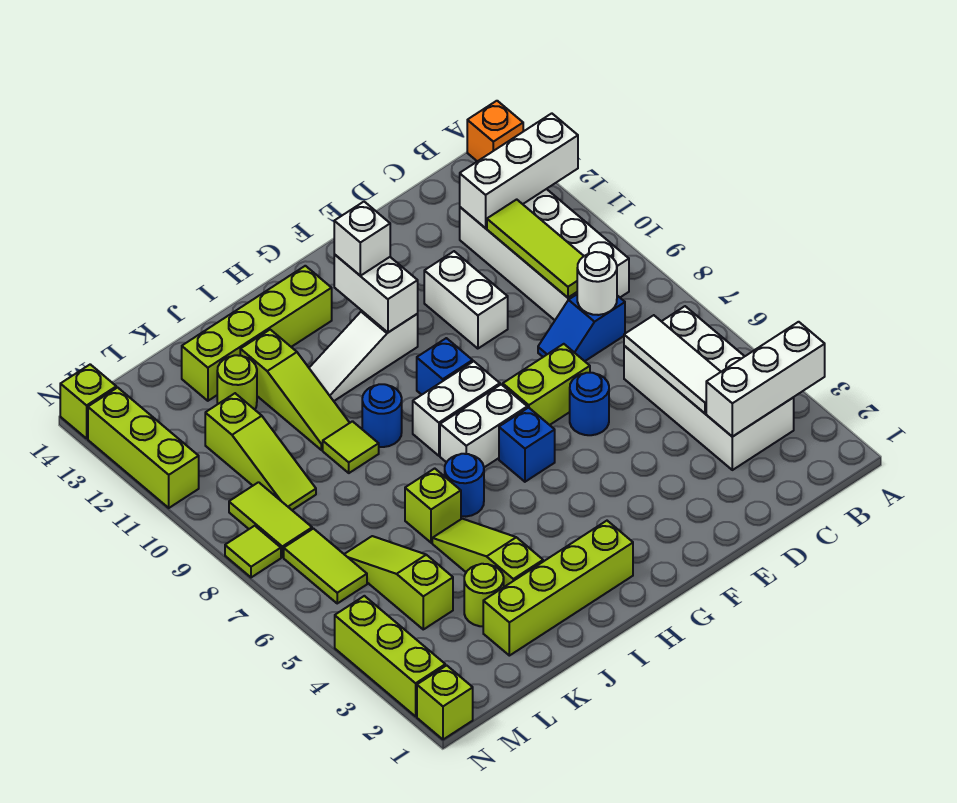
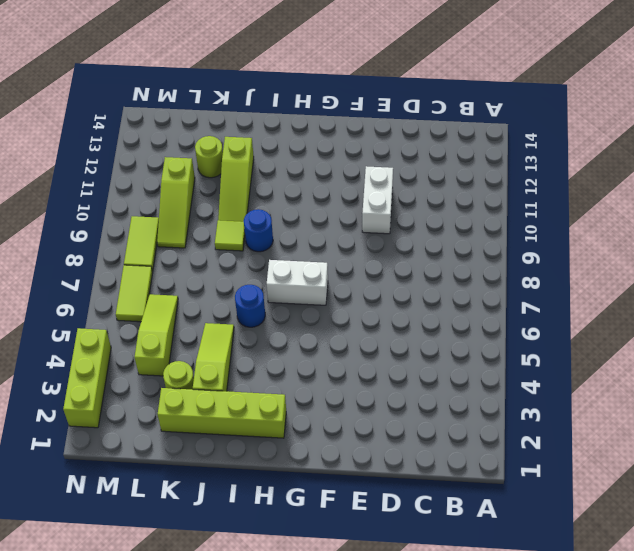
none -> orange 1x1 brick [467,101,523,161]
none -> white 2x4 brick [624,306,794,470]
none -> white 2x4 brick [460,189,629,320]
none -> blue 1x2 slope [538,295,625,361]

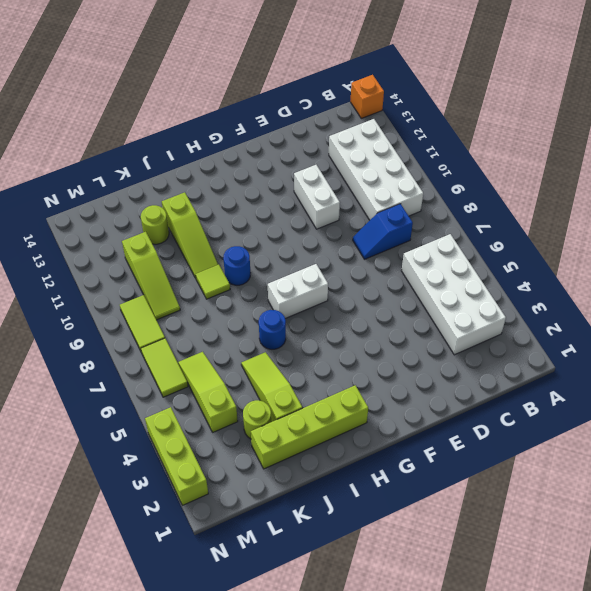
none -> blue 1x1 round brick [570,373,609,435]
none -> lime 1x2 brick [503,344,590,425]
none -> blue 1x1 brick [499,408,555,482]
none -> white 1x2 brick [413,361,500,456]

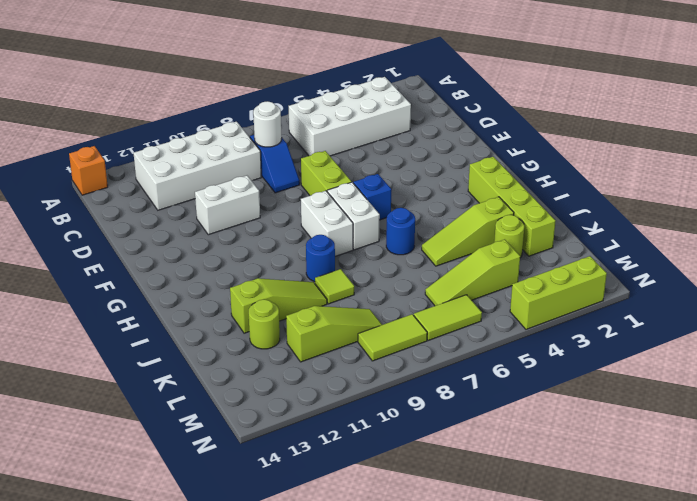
none -> blue 1x1 round brick [570,373,609,435]
none -> blue 1x1 brick [417,338,473,395]
none -> white 1x3 slope [309,311,418,401]
none -> lime 1x4 brick [182,266,332,401]

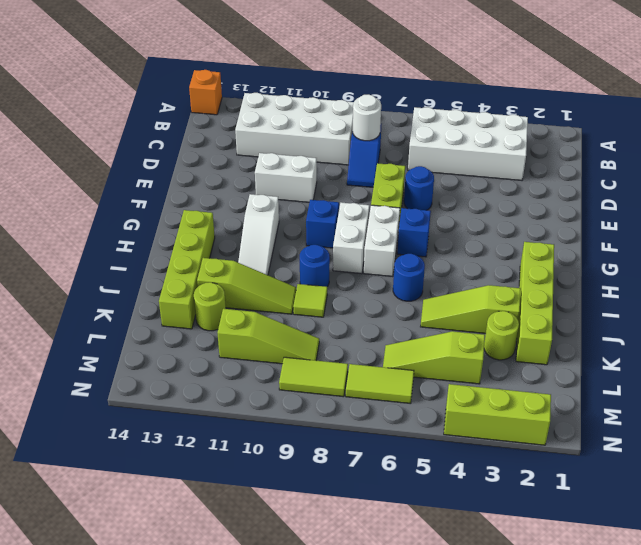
none -> lime 1x1 brick [405,468,461,543]
none -> lime 1x1 brick [417,665,473,740]
none -> lime 1x1 tile [225,526,281,577]
none -> lime 1x3 brick [88,388,199,508]

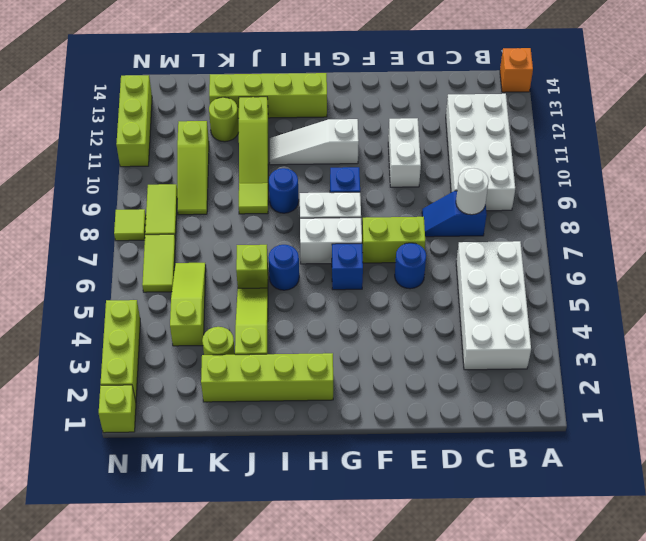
none -> lime 1x1 brick [60,364,116,438]
none -> white 1x3 brick [706,322,825,437]
none -> white 1x3 brick [460,113,578,228]
none -> white 1x3 tile [624,315,721,413]

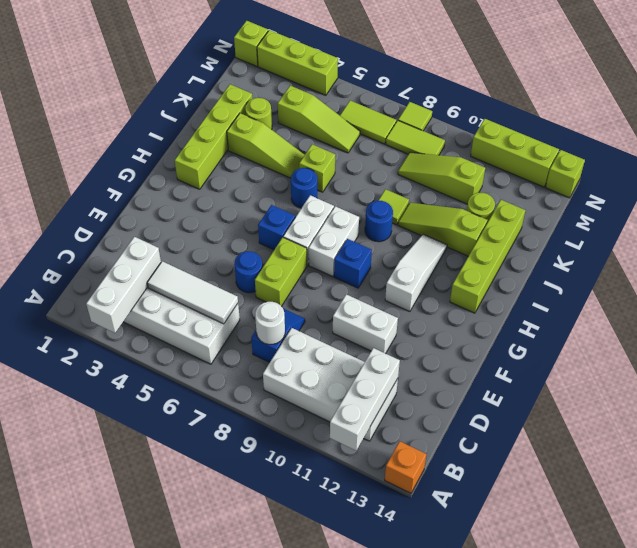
none -> lime 1x3 tile [487,199,584,298]
none -> white 1x2 brick [334,254,418,332]
none -> white 1x1 brick [334,202,390,276]

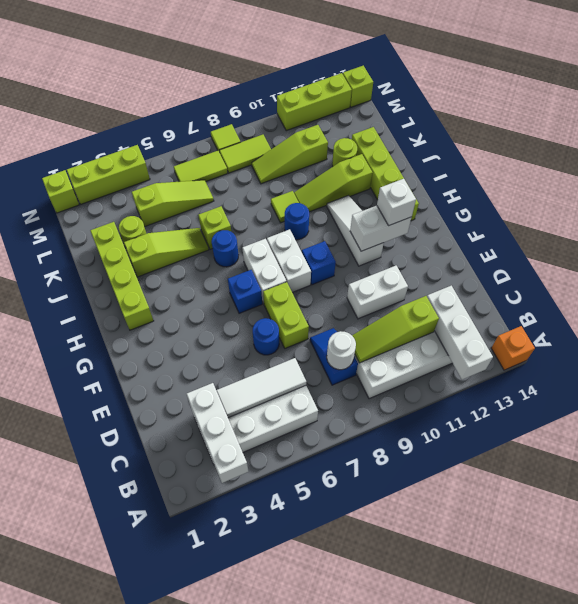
lime 1x3 slope [352,296,439,363] -> lime 1x3 tile [487,199,584,298]

